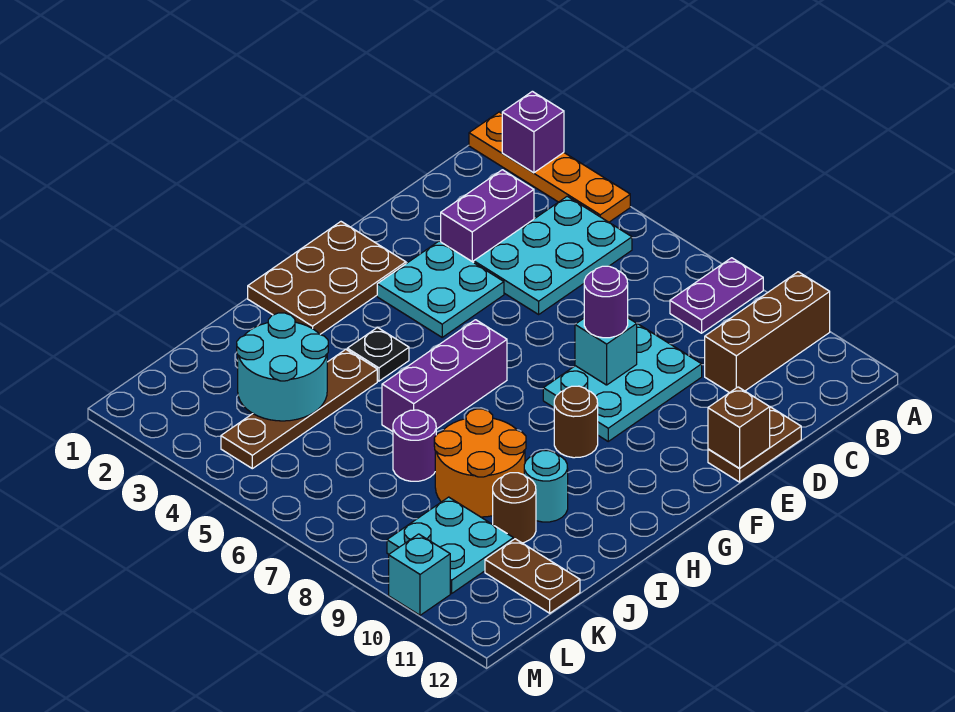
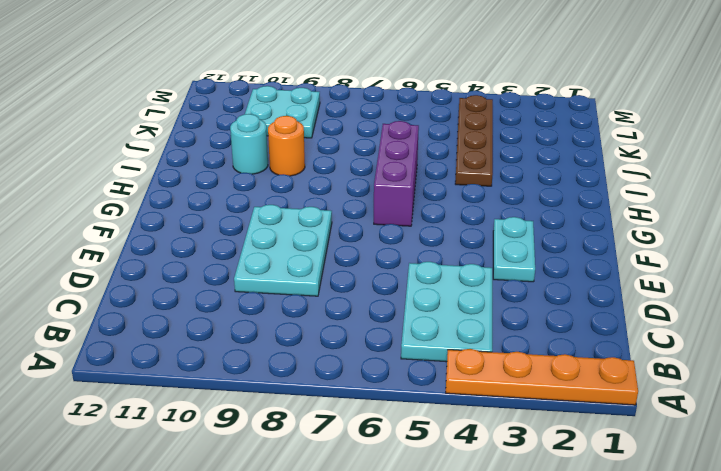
cyan 1x2 plate [493,217,535,282] -> cyan 2x2 plate [377,241,504,337]
orange 1x1 round brick [268,116,305,176] -> orange 2x2 round brick [434,409,526,517]
none -> purple 1x2 plate [670,258,763,333]
none -> brown 1x3 brick [705,272,830,393]
none -> purple 1x2 brick [441,170,534,262]

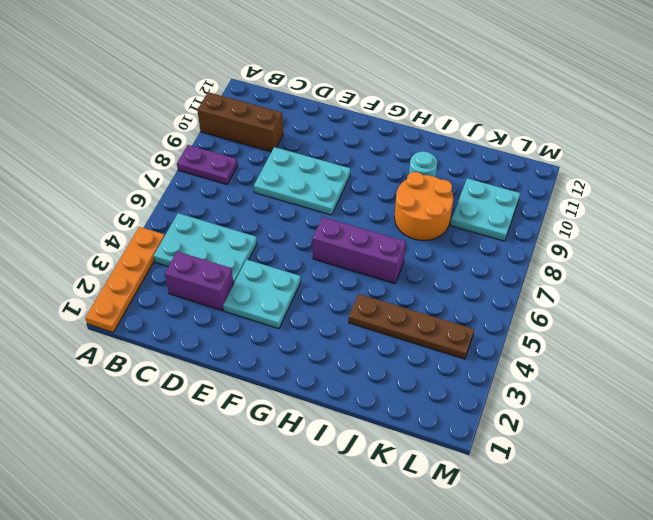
none -> brown 1x2 plate [708,407,801,482]
none -> brown 2x3 plate [248,222,406,334]
none -> brown 1x1 round brick [554,386,598,458]

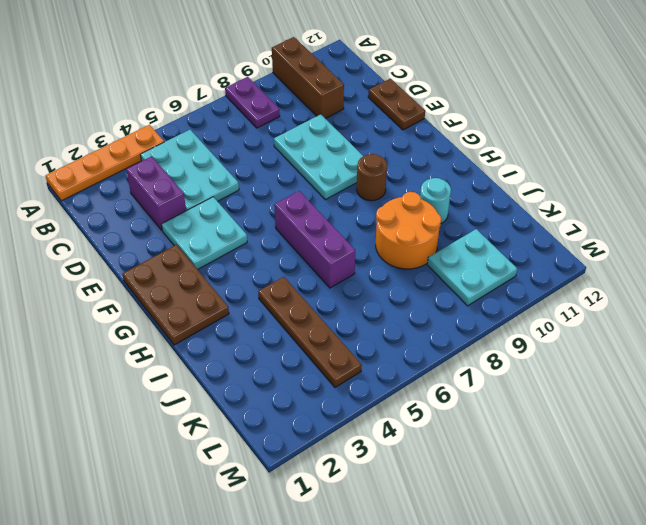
none -> black 1x1 plate [347,328,409,381]
none -> purple 1x1 round brick [393,410,436,481]
none -> brown 1x1 round brick [493,473,536,543]

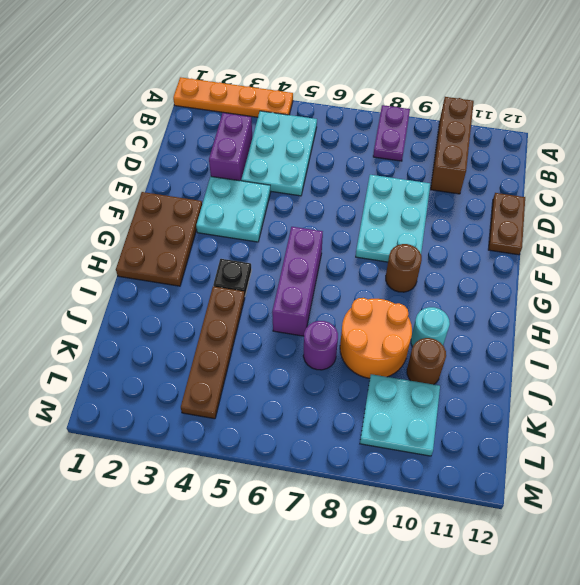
none -> brown 1x2 plate [485,539,580,613]
none -> cyan 1x1 brick [389,534,450,615]
none -> purple 1x1 brick [502,91,564,173]

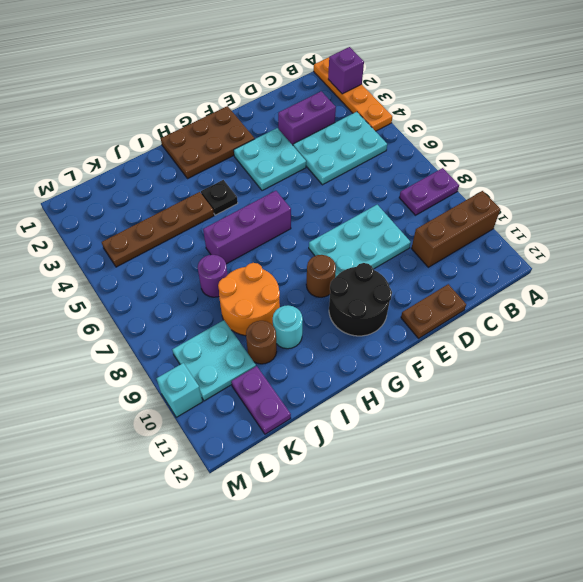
black 2x2 round brick [329,263,392,336] -> none
purple 1x2 plate [231,366,291,434] -> brown 1x2 plate [485,539,580,613]
none -> cyan 1x1 brick [575,318,637,385]
none -> brown 1x1 brick [708,387,770,468]
none -> cyan 2x2 round brick [237,313,328,421]

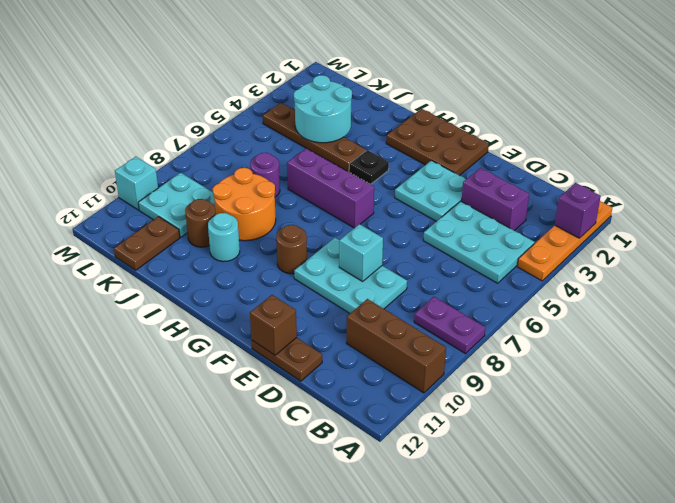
none -> purple 1x1 round brick [584,266,628,338]

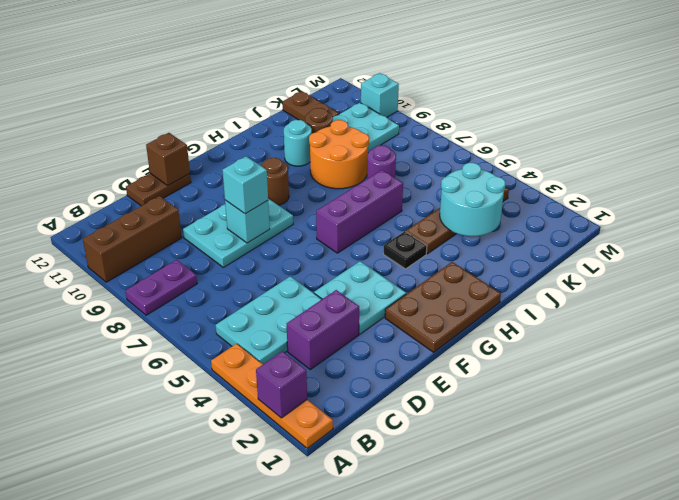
cyan 1x1 brick [222,156,268,214] -> purple 1x1 round brick [584,266,628,338]

